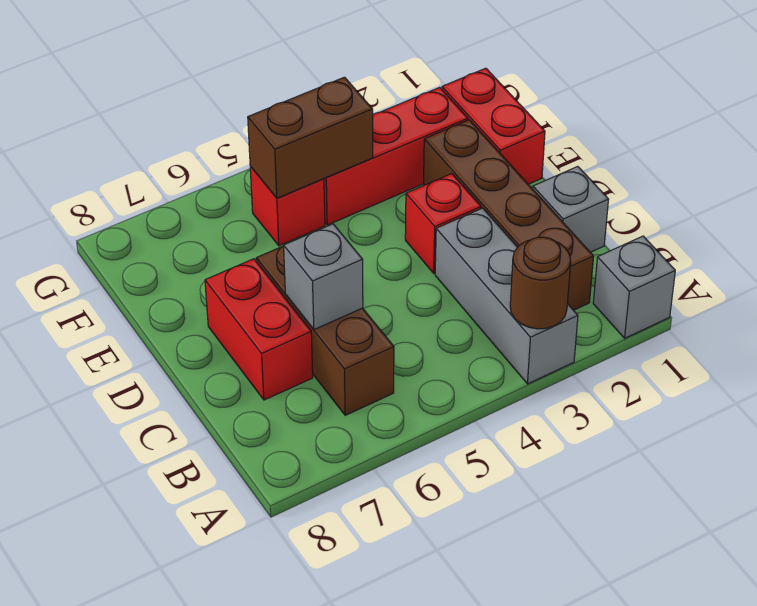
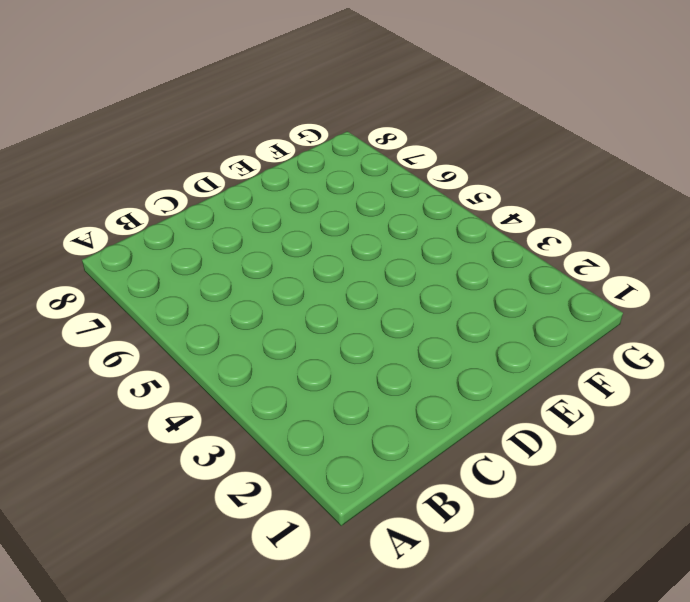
none -> grey 1x1 brick [593,236,675,338]
none -> grey 1x3 brick [435,208,578,384]
none -> brown 1x4 brick [424,120,594,310]

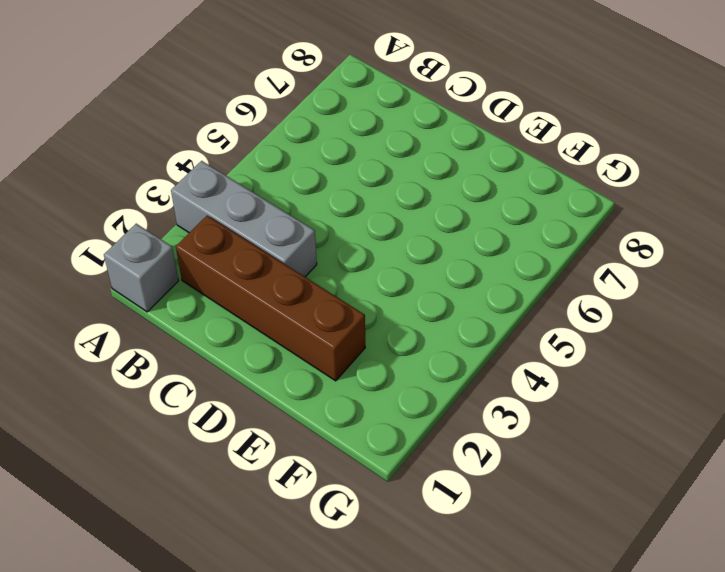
none -> brown 1x3 brick [256,246,394,415]
none -> grey 1x1 brick [533,167,609,252]
none -> red 1x2 brick [205,259,313,400]

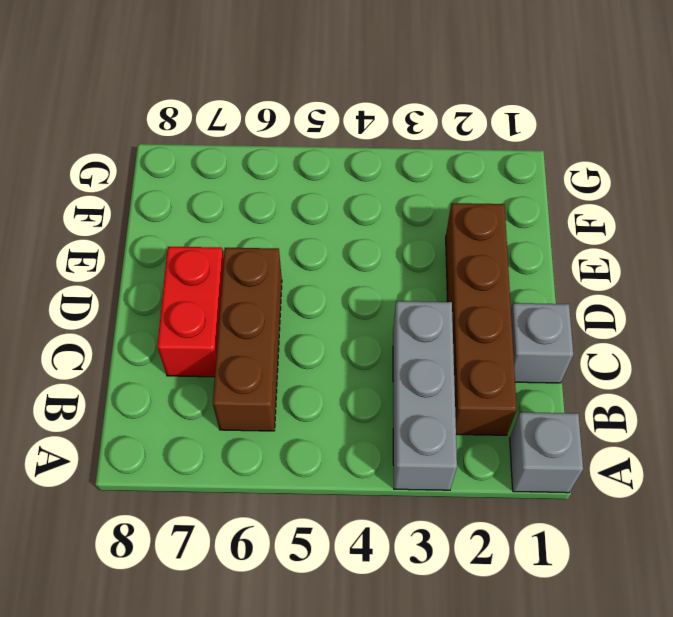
none -> red 1x1 brick [405,174,481,273]
none -> red 1x2 brick [442,68,545,184]
none -> red 1x3 brick [324,87,468,225]

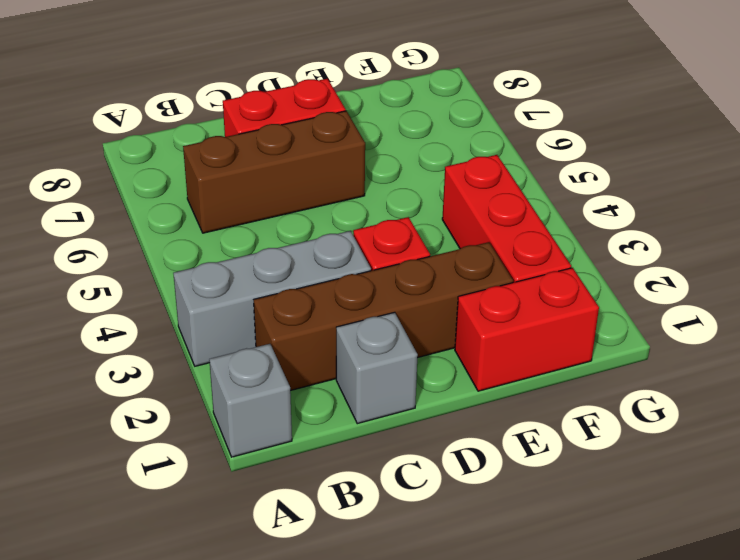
none -> red 1x1 brick [250,166,325,246]
none -> brown 1x1 round brick [510,237,571,329]
none -> grey 1x1 brick [284,224,363,330]

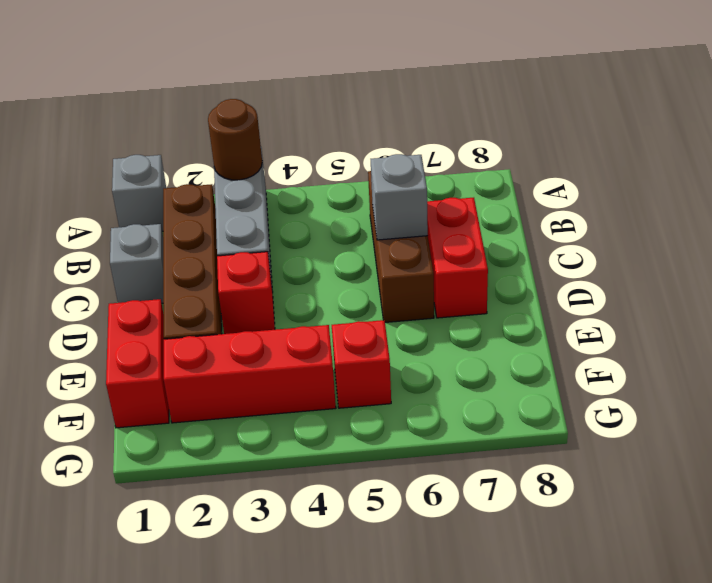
none -> brown 1x2 brick [248,77,373,198]

